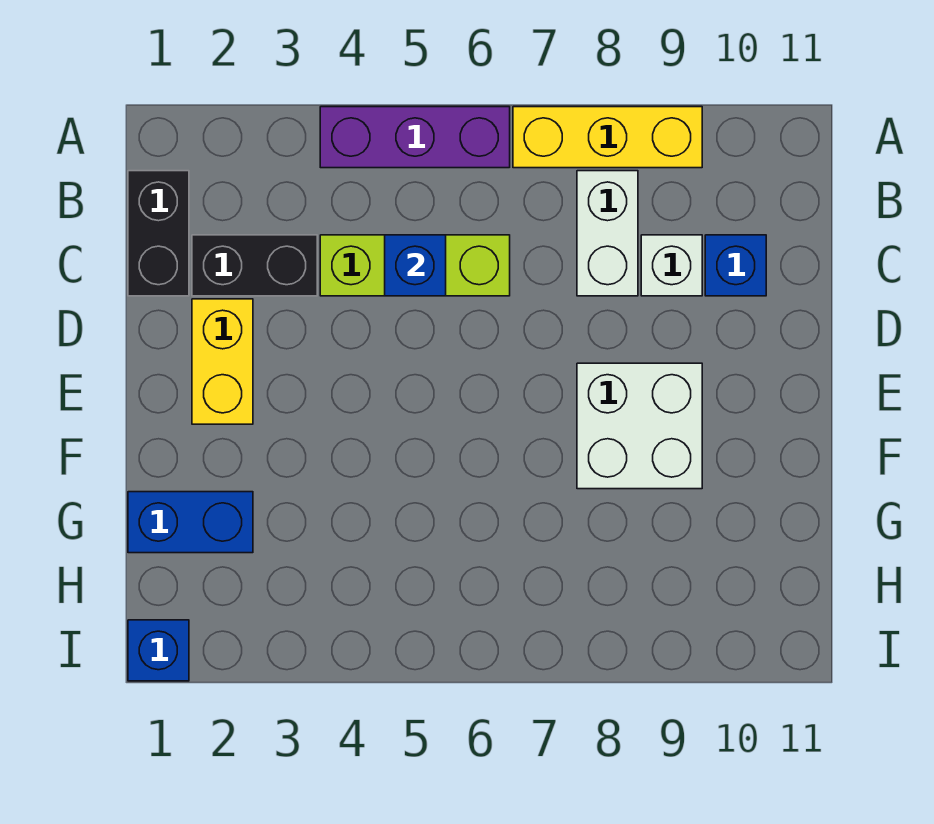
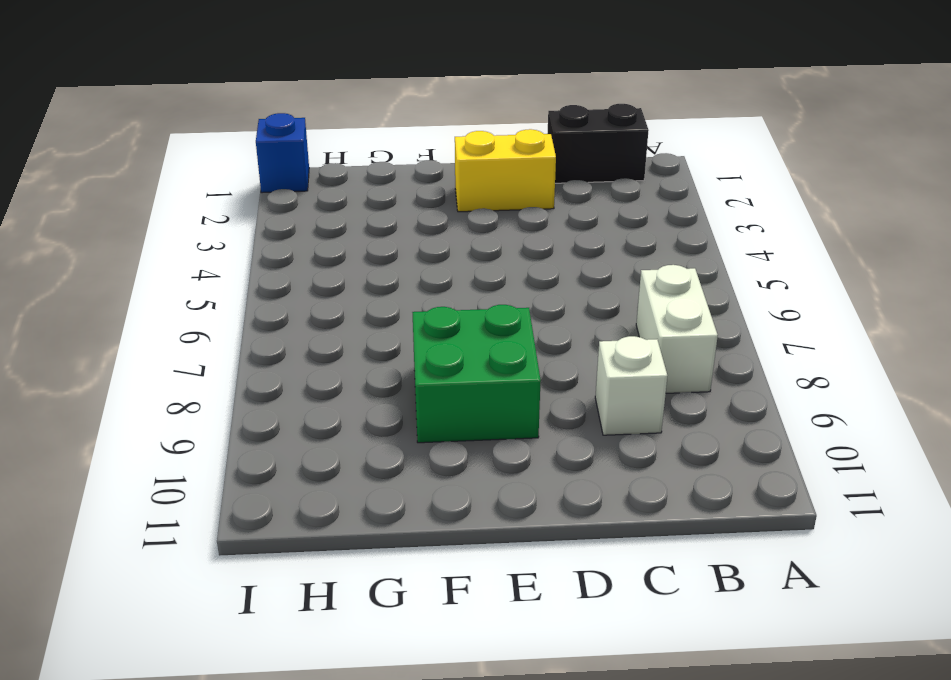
white 1x2 brick [636,265,718,393] -> white 1x2 brick turned to [577,171,638,296]
green 2x2 brick [412,305,541,443] -> white 2x2 brick [577,363,702,489]
none -> purple 1x3 brick [320,107,510,168]
none -> yellow 1x3 brick [513,107,702,168]
none -> black 1x2 brick [192,235,317,296]

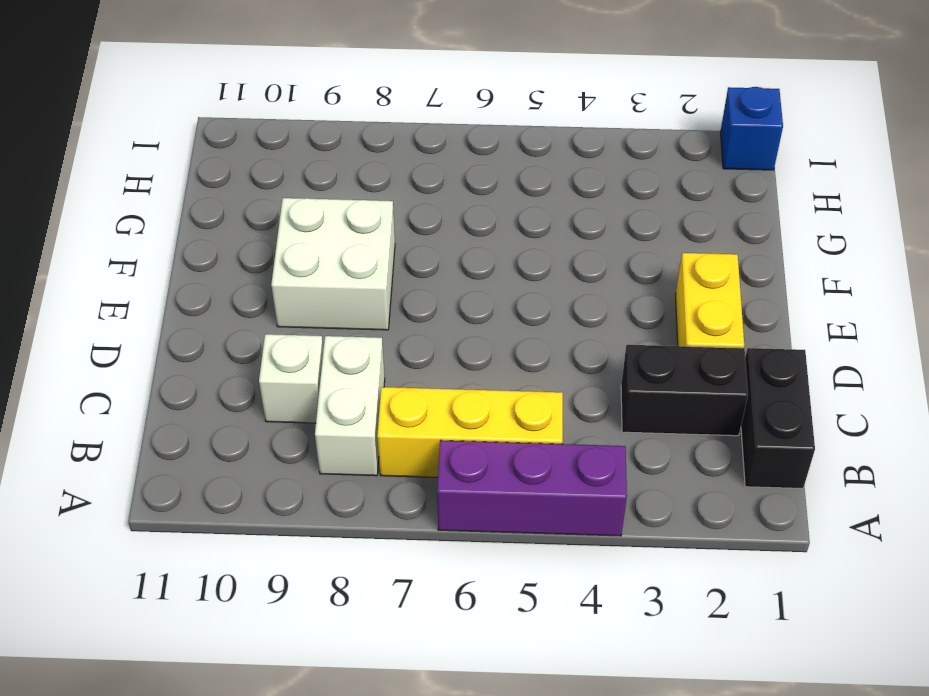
yellow 1x3 brick [377,387,563,477] -> yellow 1x3 brick moved to [513,107,702,168]
none -> lime 1x3 brick [320,235,510,296]
none -> blue 1x1 brick [705,235,766,296]
none -> blue 1x2 brick [128,492,253,553]

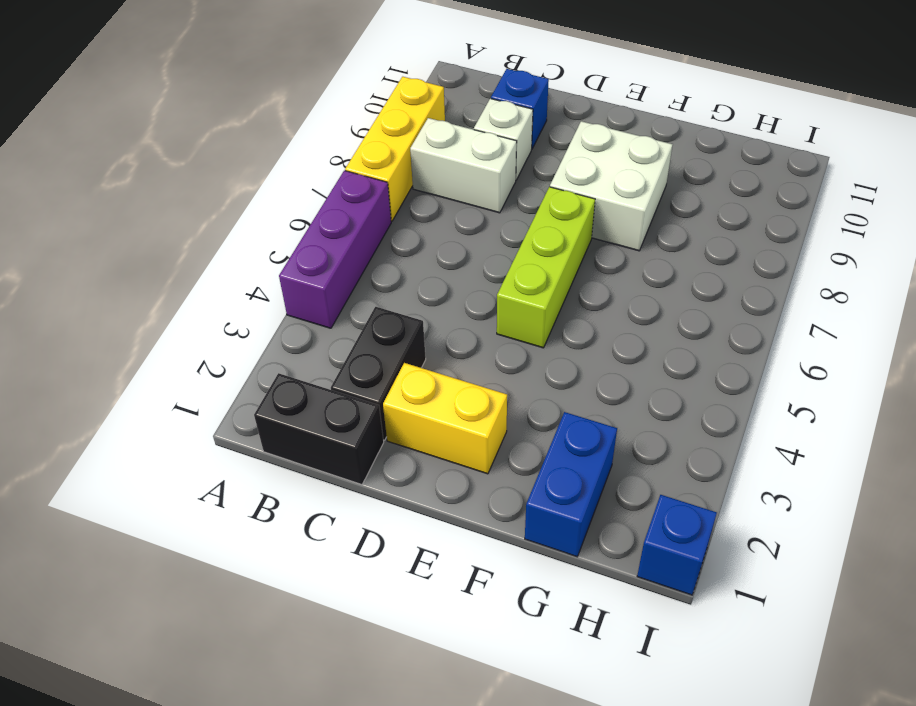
lime 1x3 brick [497,187,595,348] -> lime 1x3 brick moved to [320,235,510,296]
none -> blue 1x1 brick [385,235,446,296]

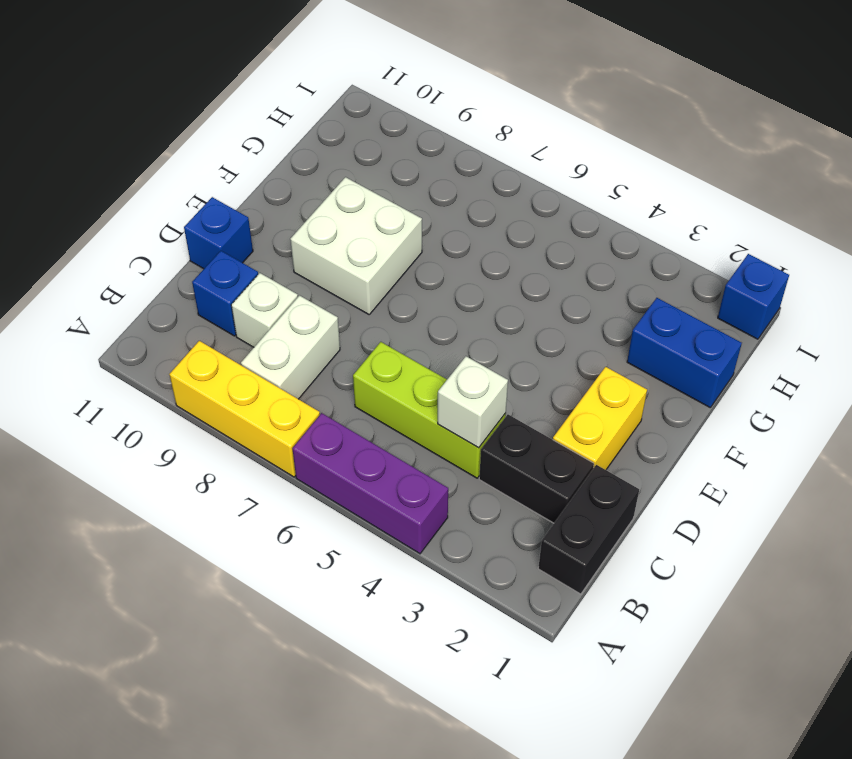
white 1x1 brick [438,356,508,448] -> none
blue 1x1 brick [184,197,253,269] -> blue 1x1 brick moved to [385,235,446,296]

